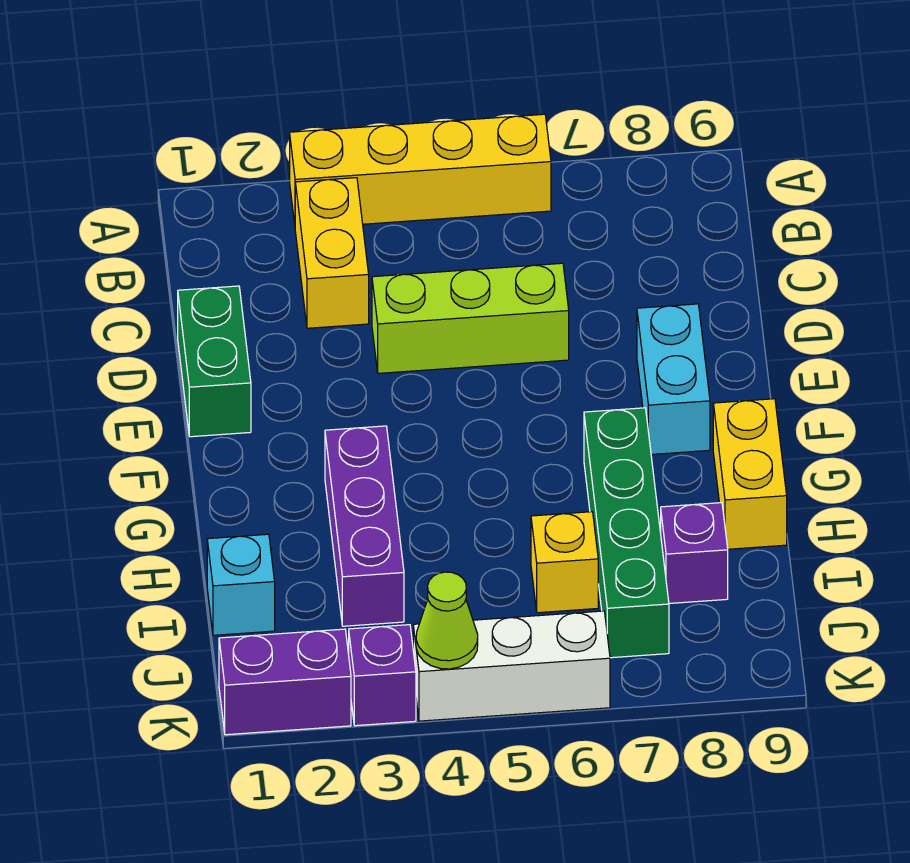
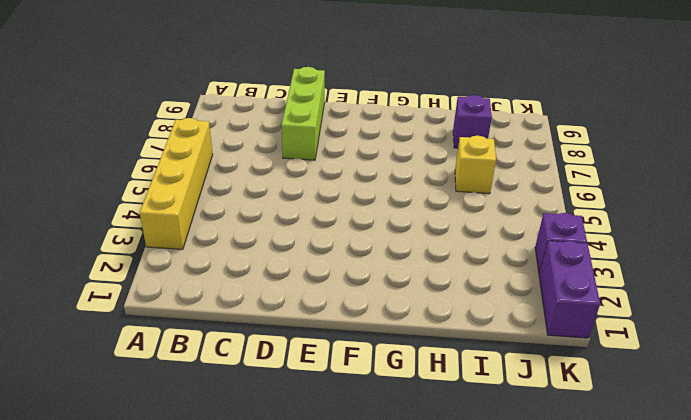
lime 1x3 brick [282,67,325,160] -> lime 1x3 brick moved to [372,263,569,373]
none -> yellow 1x2 brick [295,178,369,328]
none -> green 1x2 brick [178,286,251,437]
none -> cyan 1x2 brick [637,304,710,455]

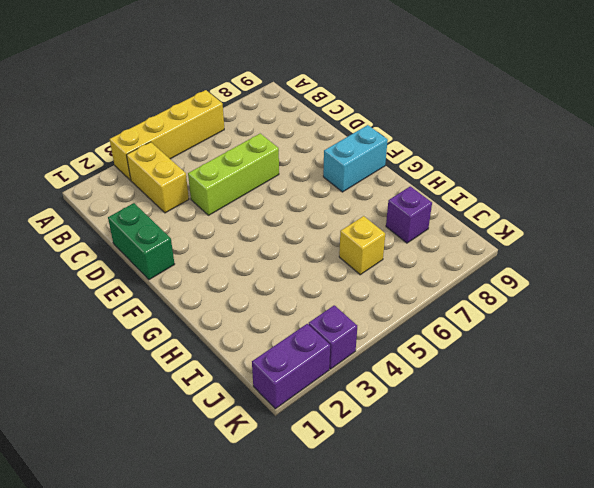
cyan 1x2 brick [323,125,388,192] -> cyan 1x2 brick turned to [637,304,710,455]
none -> purple 1x3 brick [325,426,404,626]
none -> green 1x4 brick [584,408,669,658]
none -> yellow 1x2 brick [713,399,787,549]

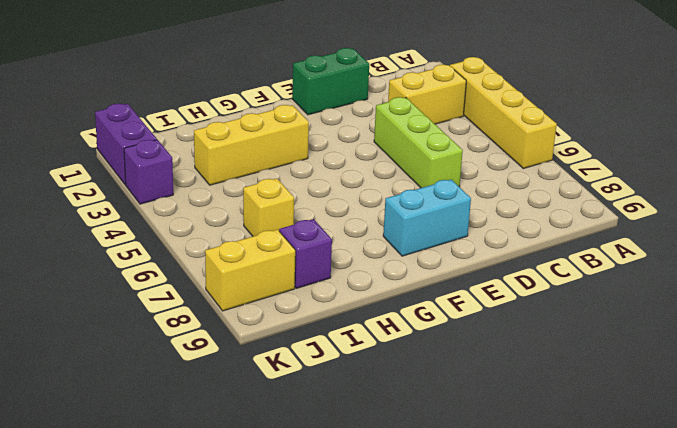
yellow 1x3 brick [194,105,309,185] -> purple 1x3 brick [325,426,404,626]
yellow 1x2 brick [205,229,296,311] -> yellow 1x2 brick moved to [713,399,787,549]
none -> green 1x4 brick [584,408,669,658]
none -> cyan 1x1 brick [207,534,275,635]
none -> white 1x3 brick [413,611,610,721]

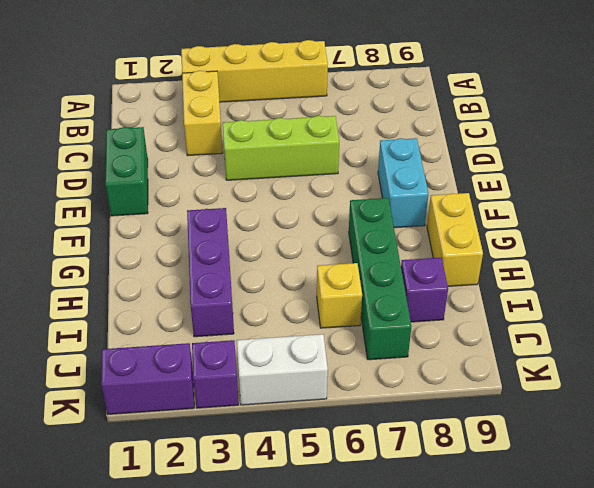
white 1x2 brick [237,334,328,405] -> white 1x3 brick [413,611,610,721]
none -> cyan 1x1 brick [207,534,275,635]
none -> lime 1x1 cone [416,572,478,669]

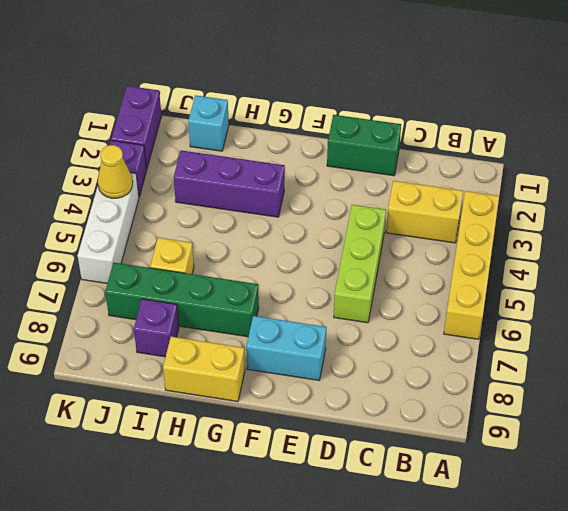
yellow 1x1 cone [98,145,133,198] -> lime 1x1 cone [416,572,478,669]

